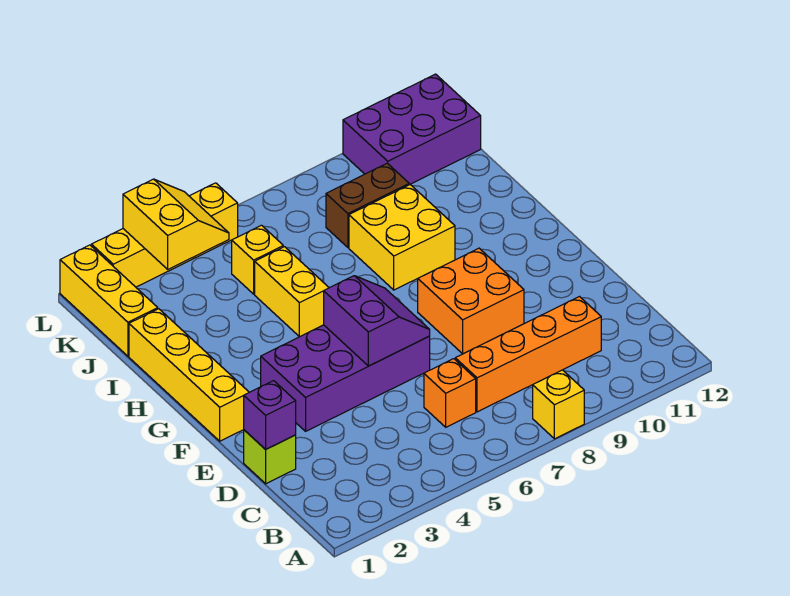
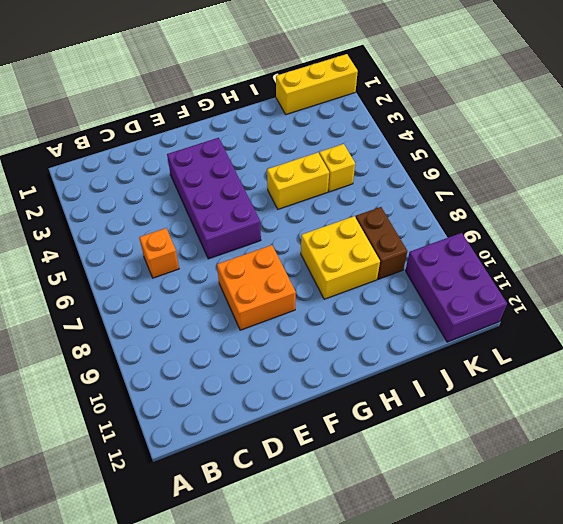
none -> yellow 1x1 brick [533,370,584,439]
none -> orange 1x4 brick [455,297,601,412]
none -> lime 1x1 brick [244,430,296,484]

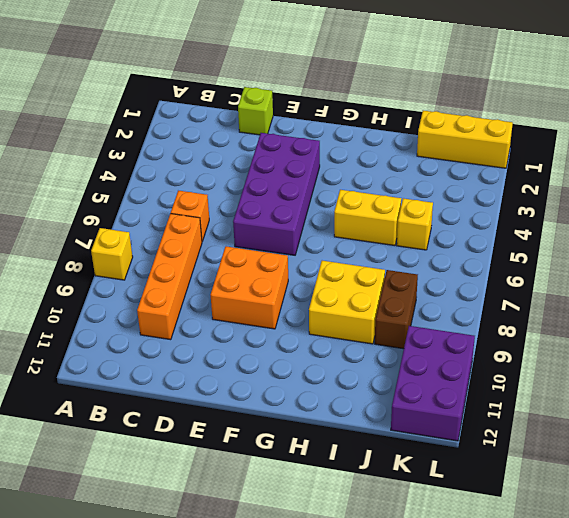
none -> yellow 1x4 brick [129,309,249,441]
none -> yellow 1x4 brick [91,183,238,287]
none -> purple 1x1 brick [244,381,296,449]

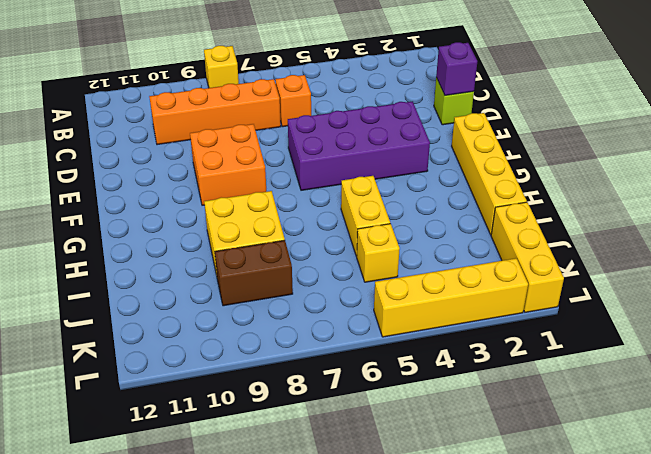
none -> purple 2x3 brick [343,74,481,185]
none -> purple 2x2 slope [324,276,430,366]
none -> yellow 2x2 slope [123,179,229,269]

